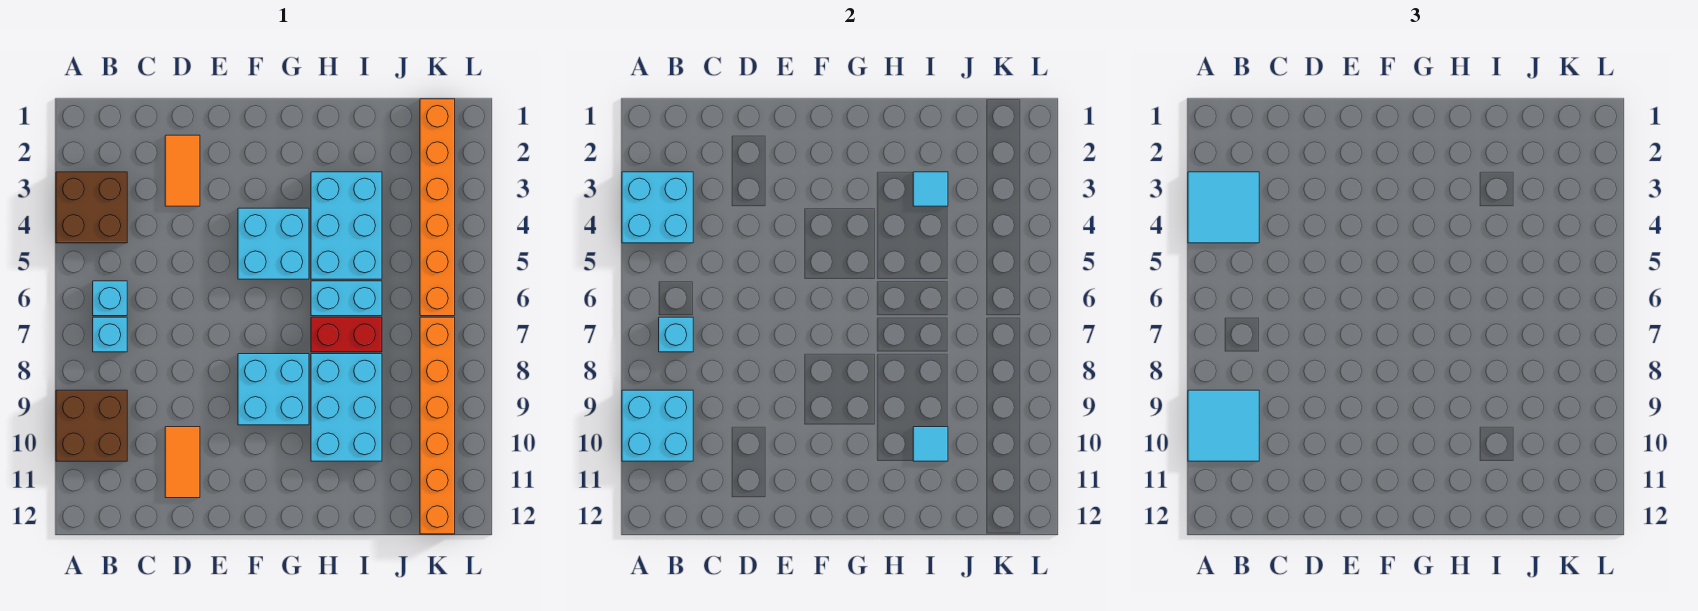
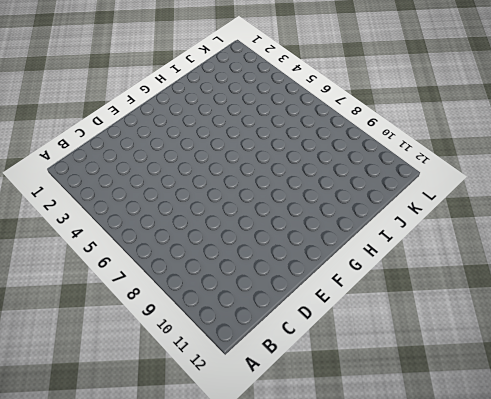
none -> brown 2x2 brick [56,172,127,243]
none -> brown 2x2 brick [56,390,127,461]
none -> cyan 1x1 brick [93,281,127,316]

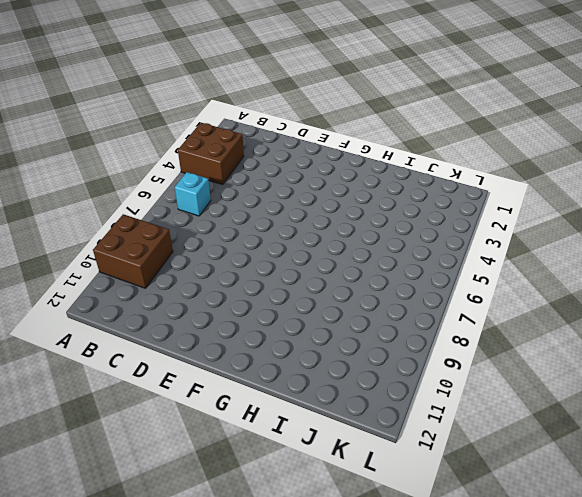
none -> cyan 1x1 brick [93,317,127,352]
none -> orange 1x2 tile [165,135,200,206]
none -> orange 1x2 tile [165,427,200,498]

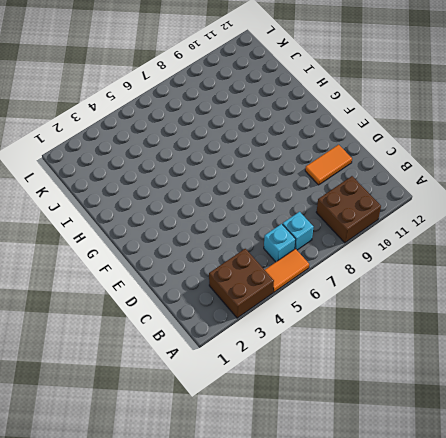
orange 1x2 tile [265,249,309,292] -> orange 1x2 tile moved to [165,135,200,206]
none -> cyan 2x2 brick [238,208,309,279]
none -> cyan 2x2 brick [238,354,309,425]
none -> cyan 2x3 brick [311,172,382,279]

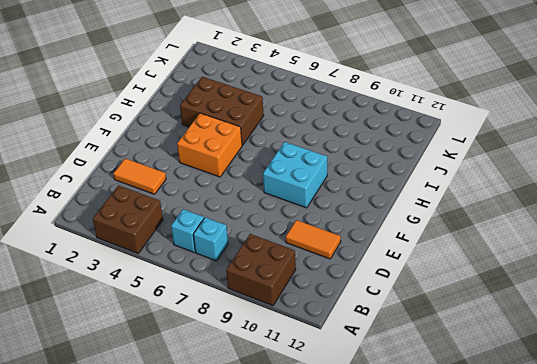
orange 2x2 brick [177,113,242,177] -> cyan 2x2 brick [238,208,309,279]
brown 2x3 brick [180,77,264,145] -> cyan 2x3 brick [311,172,382,279]
none -> cyan 1x2 brick [311,281,382,316]
none -> red 1x2 brick [311,317,382,352]
none -> cyan 2x3 brick [311,354,382,461]

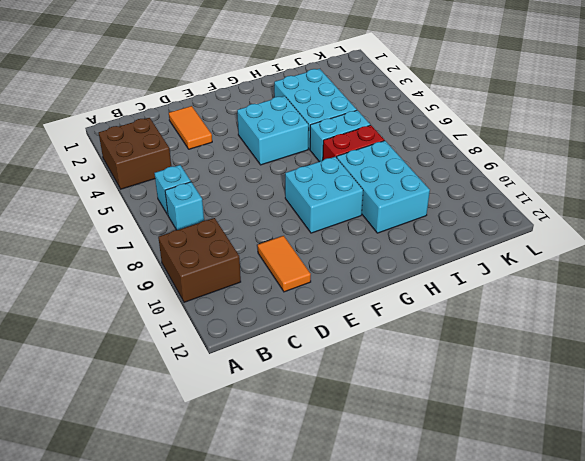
none -> orange 1x6 brick [420,99,455,316]
none -> orange 1x6 brick [420,317,455,534]
none -> cyan 2x2 brick [622,172,693,243]

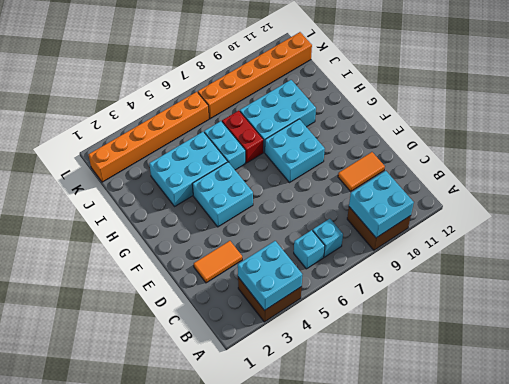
none -> cyan 1x1 brick [659,317,693,352]
none -> cyan 1x1 tile [913,172,948,206]
none -> cyan 1x1 tile [913,427,948,461]

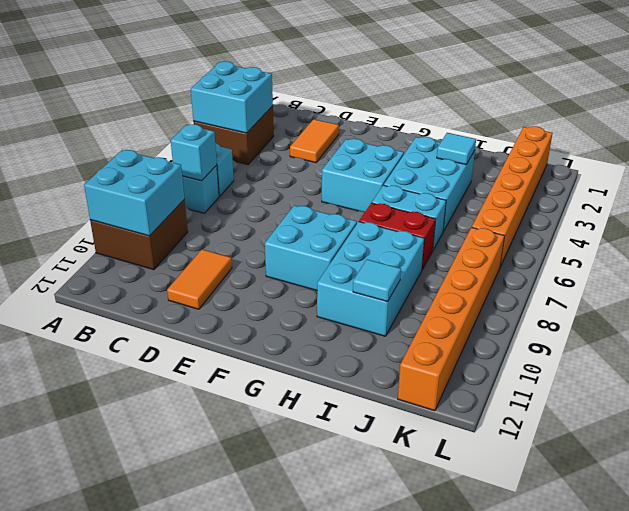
none -> cyan 2x2 tile [1188,172,1259,243]
none -> cyan 2x2 tile [1188,390,1259,461]

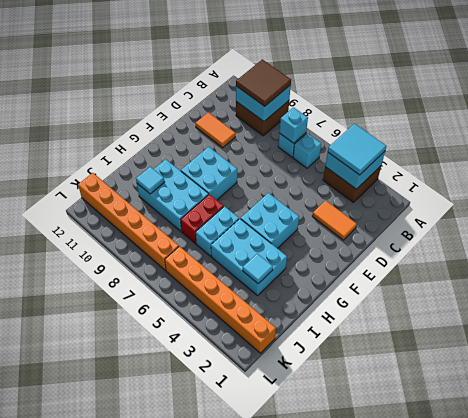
brown 2x2 tile [236,60,291,106] -> cyan 2x2 tile [1188,390,1259,461]

